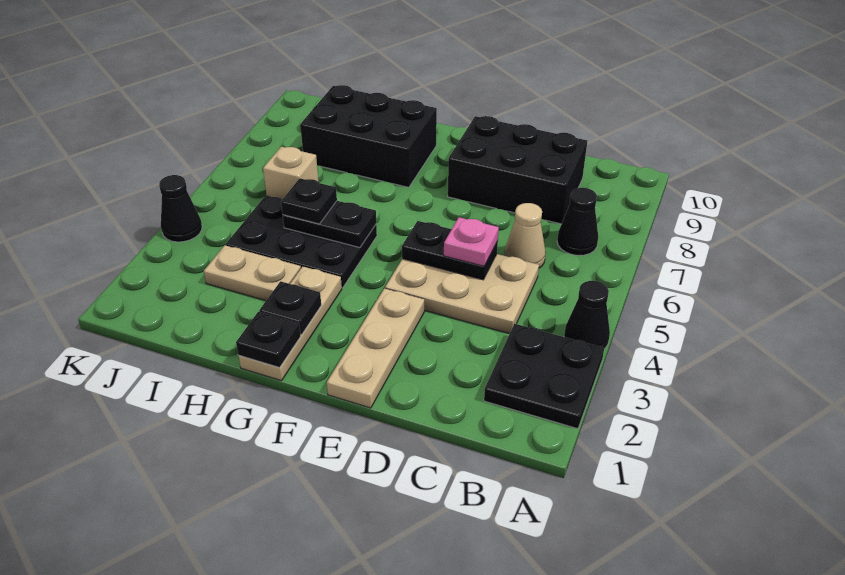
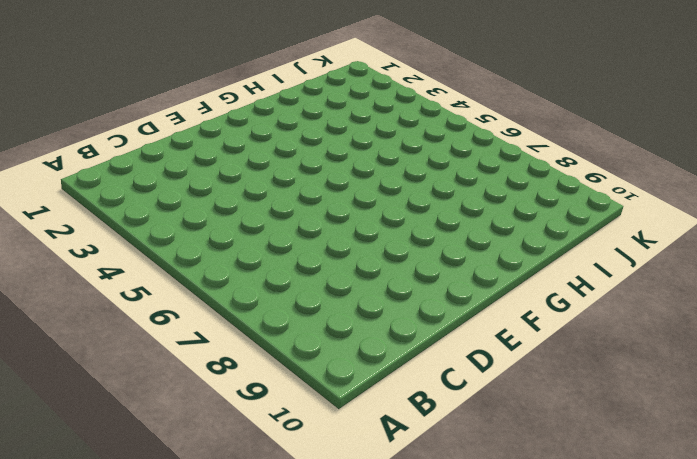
none -> black 2x2 plate [484,324,604,429]
none -> black 1x1 cone [564,281,610,349]
none -> black 1x1 cone [557,188,598,256]

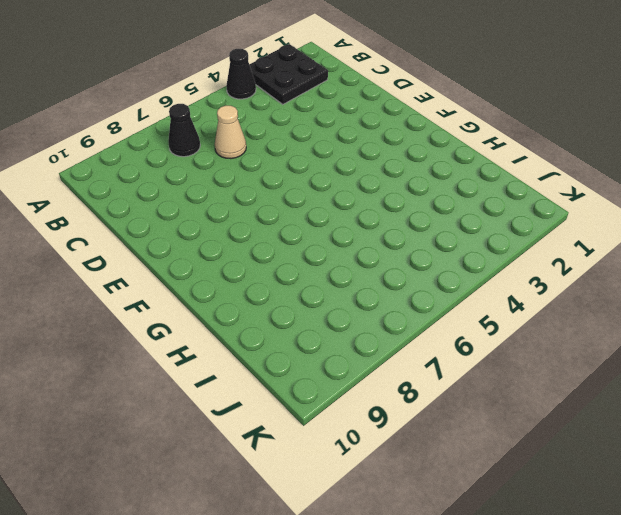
none -> tan 2x3 plate [385,254,539,334]
none -> black 2x3 brick [448,116,587,224]
none -> tan 1x3 plate [327,288,424,408]

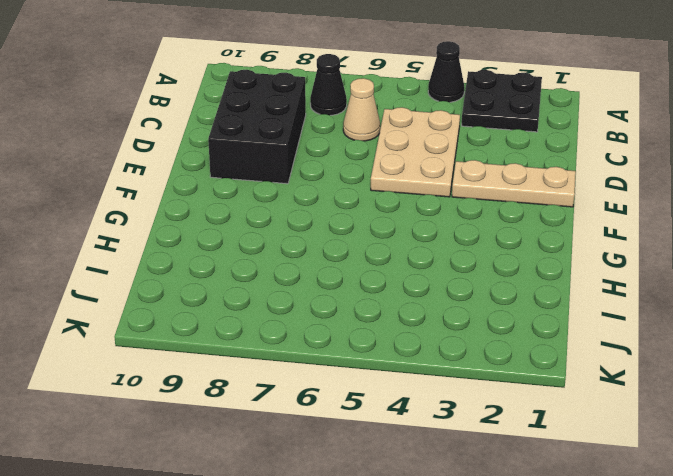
none -> tan 1x3 plate [239,266,342,381]
none -> black 2x3 plate [226,196,377,288]
none -> black 2x3 brick [300,85,437,187]

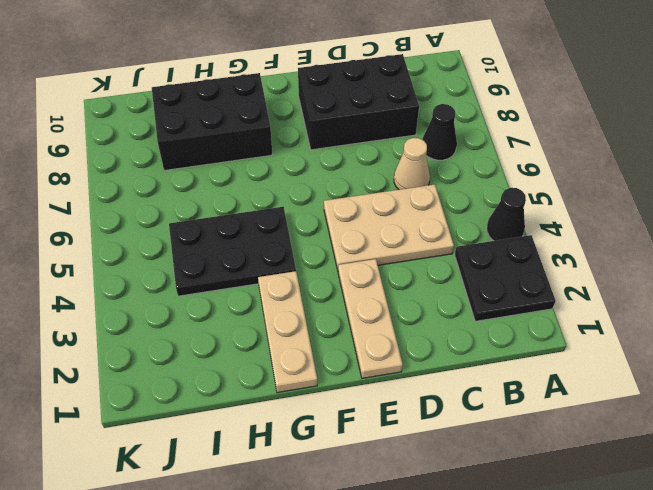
none -> tan 1x2 plate [204,245,301,301]
none -> tan 1x1 brick [263,147,318,199]
none -> black 1x1 cone [159,175,202,242]

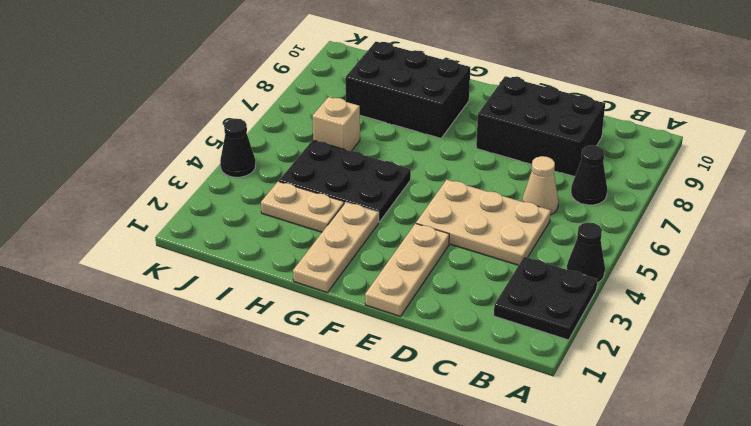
none -> black 1x2 plate [402,221,498,280]
none -> black 1x1 plate [236,312,301,368]
none -> black 1x1 plate [259,281,321,335]

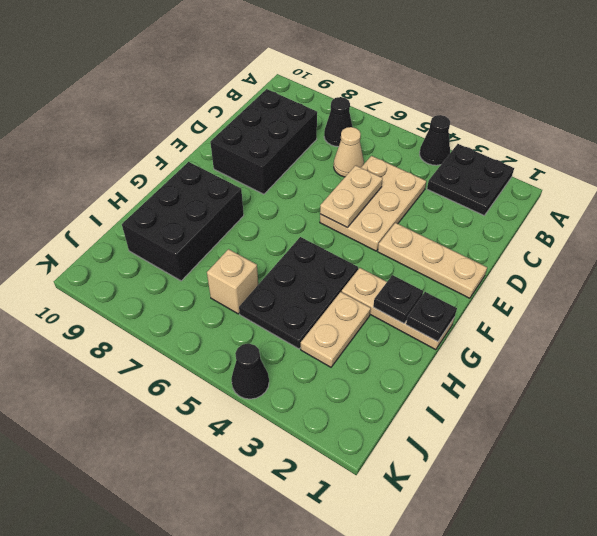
tan 1x2 plate [320,165,383,227] -> black 1x2 plate [402,221,498,280]
none -> black 1x2 plate [283,201,376,248]
none -> pink 1x1 plate [444,217,499,266]
none -> black 1x1 plate [281,178,337,224]

